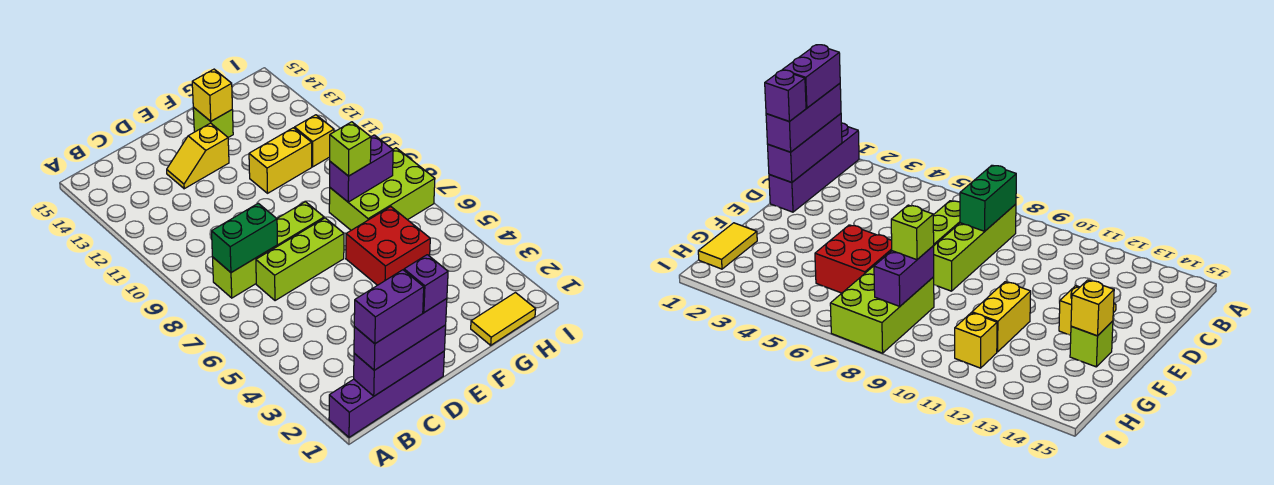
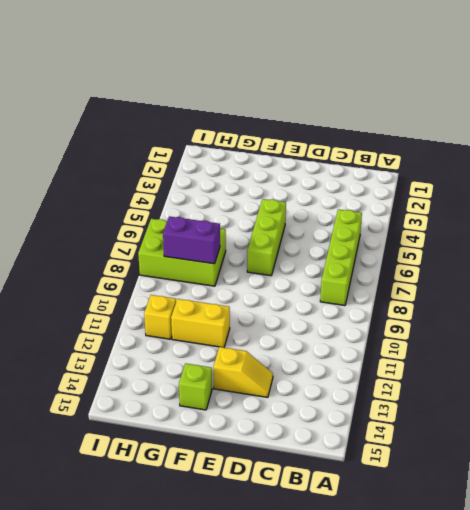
lime 1x4 brick [320,209,362,306] -> lime 1x4 brick turned to [213,202,324,298]
lime 1x3 brick [247,199,286,276] -> lime 1x3 brick turned to [256,218,344,301]
none -> purple 1x4 brick [329,352,444,437]
none -> red 2x2 brick [346,207,430,285]
none -> yellow 1x2 tile [471,293,536,345]

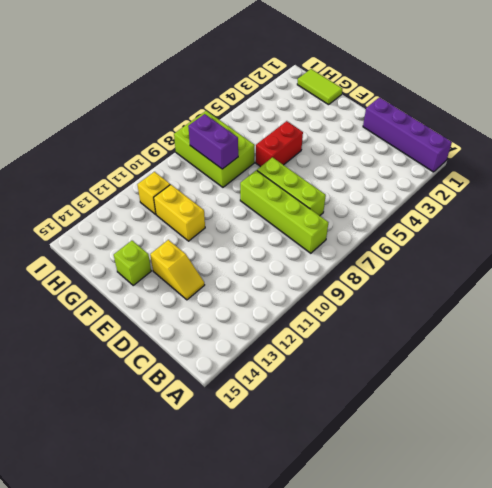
red 1x2 brick [256,121,303,167] -> red 2x2 brick [346,207,430,285]
lime 1x2 tile [297,69,342,105] -> yellow 1x2 tile [471,293,536,345]
none -> purple 1x3 brick [354,325,446,396]
none -> green 1x2 brick [212,203,277,273]
none -> yellow 1x1 brick [192,69,232,121]

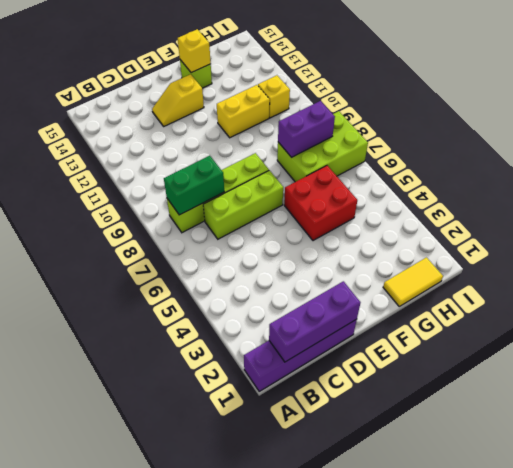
none -> purple 1x3 brick [354,299,447,370]
none -> lime 1x1 brick [330,122,371,176]
none -> purple 1x2 brick [354,270,424,344]

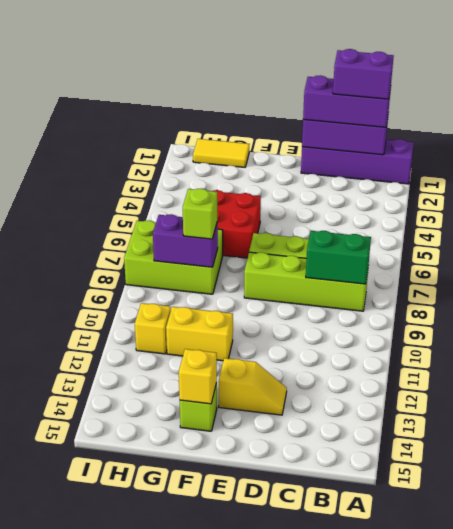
none -> purple 1x1 brick [404,255,448,313]

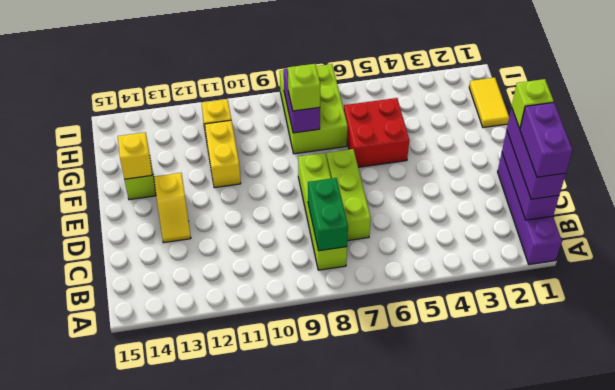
lime 1x1 brick [512,79,554,128] -> purple 1x1 brick [404,255,448,313]

